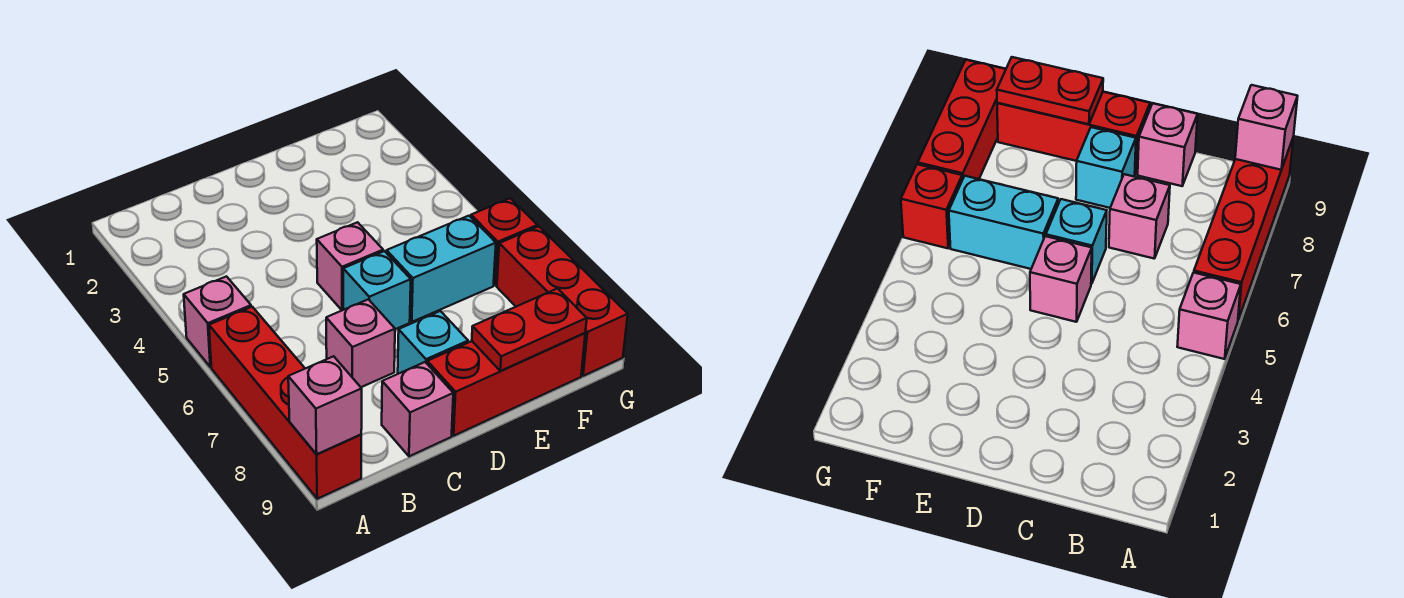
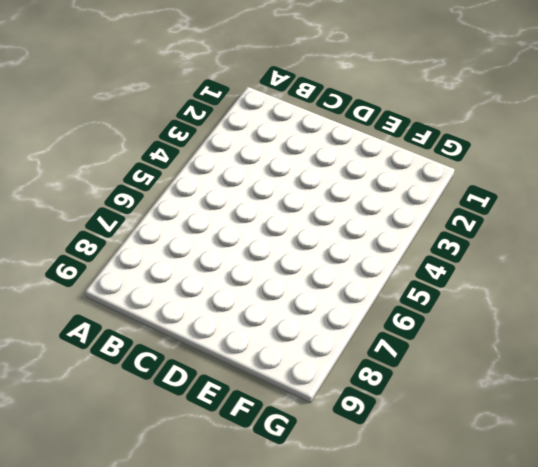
none -> pink 1x1 brick [184,276,251,367]
none -> red 1x4 brick [209,307,361,499]
none -> pink 1x1 brick [326,299,395,387]

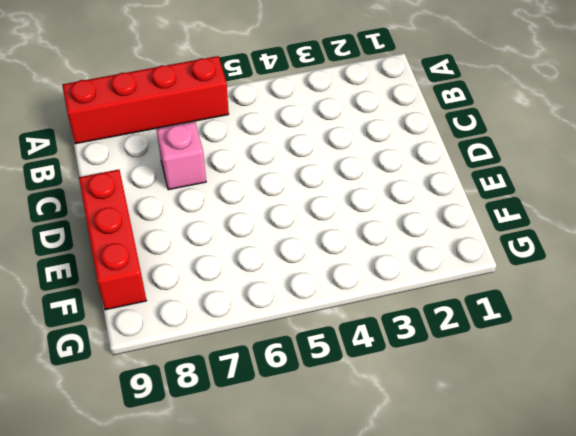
none -> pink 1x1 brick [184,276,251,367]
none -> pink 1x1 brick [382,362,453,456]
none -> pink 1x1 brick [317,222,383,310]

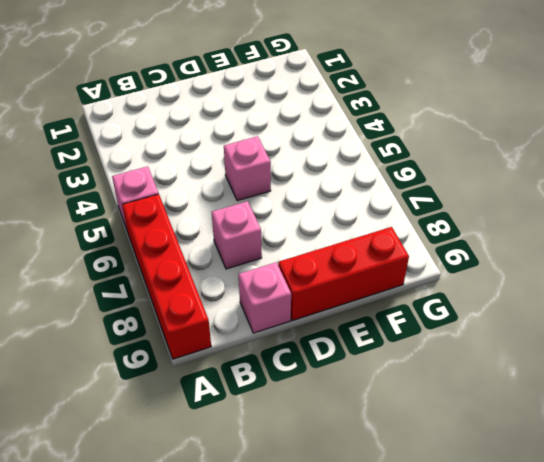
none -> cyan 1x1 brick [343,251,411,329]
none -> cyan 1x1 brick [398,311,468,374]
none -> cyan 1x2 brick [387,216,496,322]

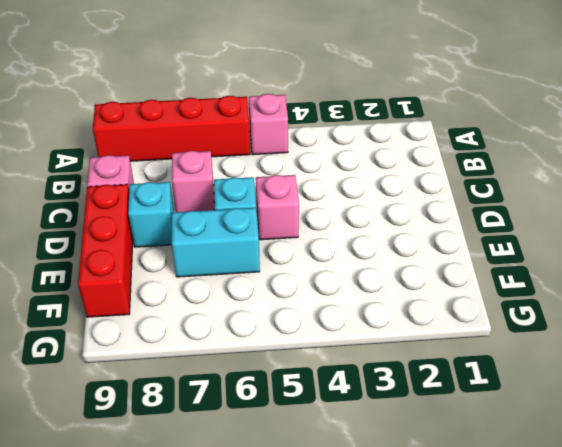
cyan 1x2 brick [172,208,260,277] -> cyan 1x2 brick turned to [387,216,496,322]
none -> red 1x1 brick [471,198,537,285]
none -> red 1x3 brick [497,226,628,376]
none -> pink 1x1 brick [288,356,362,454]

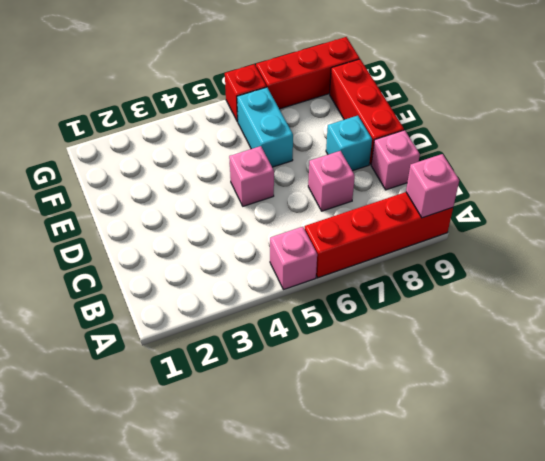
none -> cyan 1x1 brick [343,251,411,329]
none -> red 1x2 plate [472,289,587,371]

